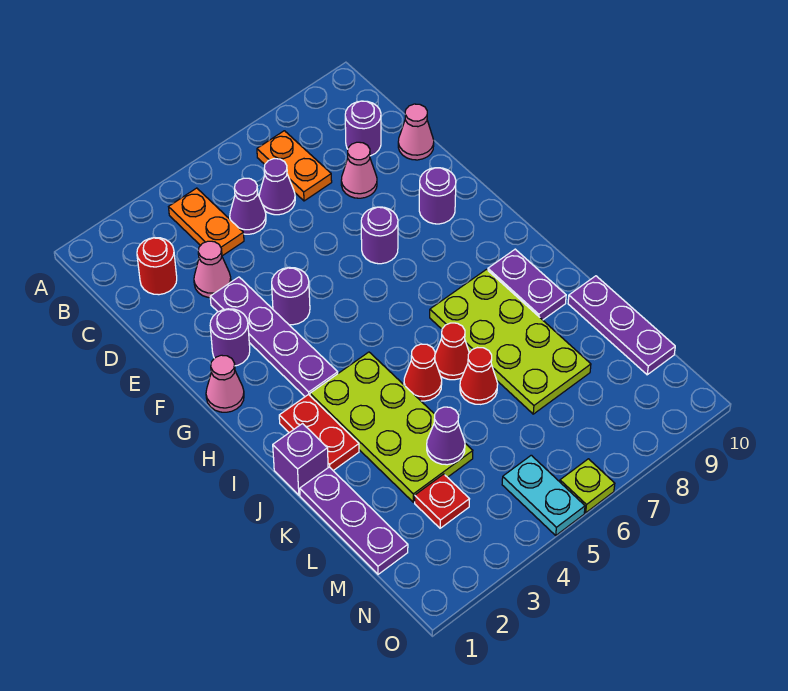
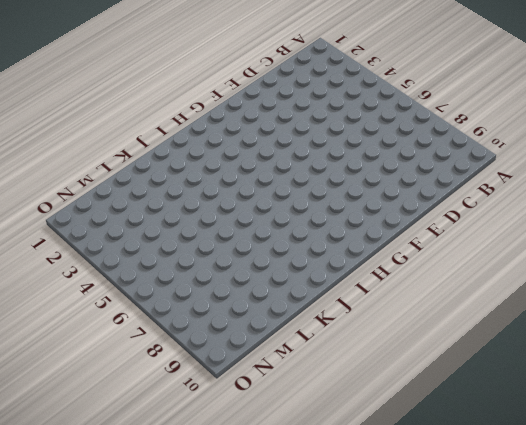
none -> orange 1x2 plate [169,188,244,256]
none -> orange 1x2 plate [257,131,332,201]
none -> red 1x1 round brick [137,238,177,295]

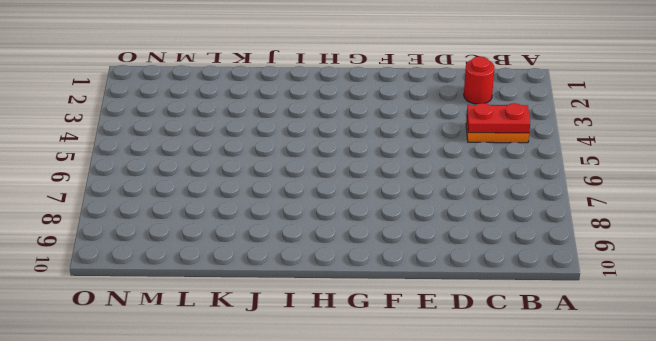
red 1x2 plate [467,103,530,133] -> red 1x2 plate moved to [279,395,359,471]
none -> orange 1x2 plate [257,131,332,201]
none -> purple 1x1 cone [230,178,266,234]
none -> purple 1x1 cone [259,159,295,215]

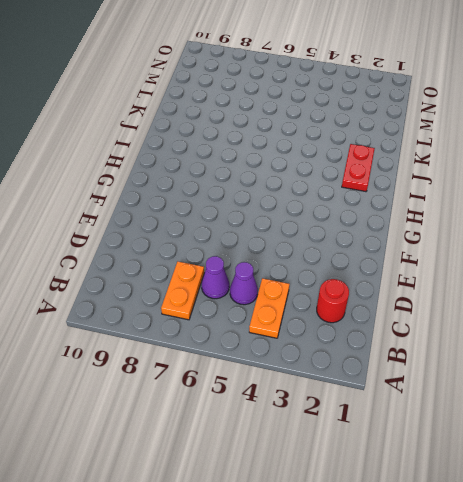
none -> purple 1x1 round brick [345,101,381,156]
none -> pink 1x1 cone [194,241,231,298]
none -> pink 1x1 cone [341,142,377,198]

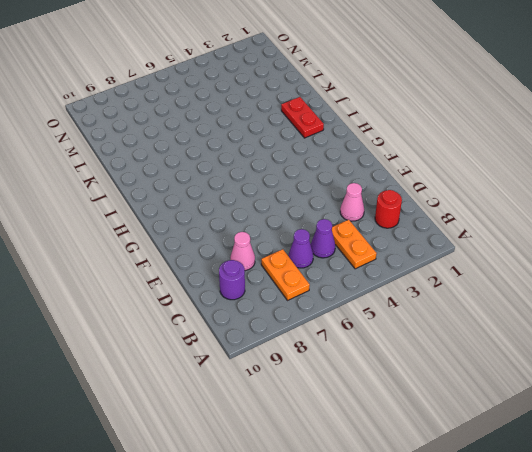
none -> pink 1x1 cone [398,104,434,160]
none -> purple 1x4 plate [210,277,338,396]
none -> purple 1x1 round brick [210,309,250,366]

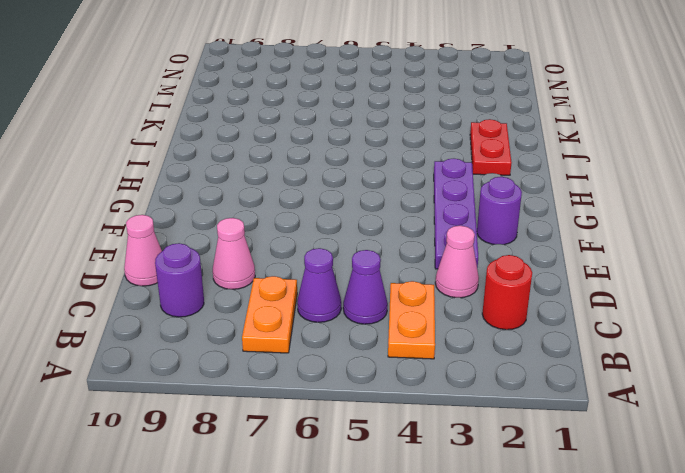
none -> purple 1x1 round brick [272,267,310,325]
none -> purple 1x1 round brick [361,207,398,264]
none -> purple 1x1 round brick [419,168,456,224]

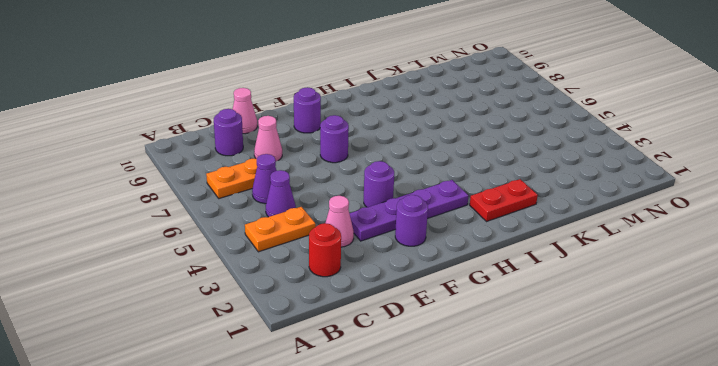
none -> pink 1x1 cone [206,355,244,412]
none -> lime 2x4 plate [310,352,473,502]
none -> lime 2x4 plate [430,269,591,414]

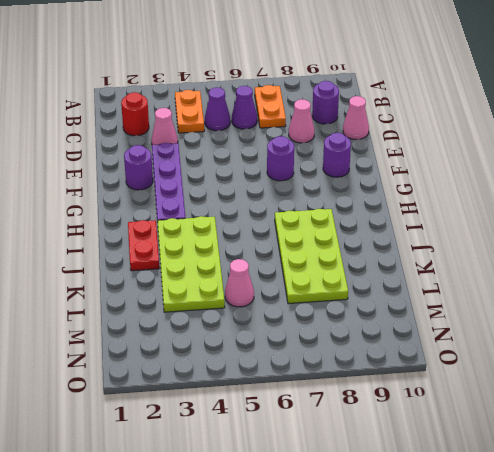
pink 1x1 cone [225,259,254,307] -> pink 1x1 cone moved to [206,355,244,412]
none -> purple 1x1 round brick [272,267,310,325]
none -> purple 1x2 plate [488,249,566,320]
none -> purple 1x1 brick [273,424,328,495]

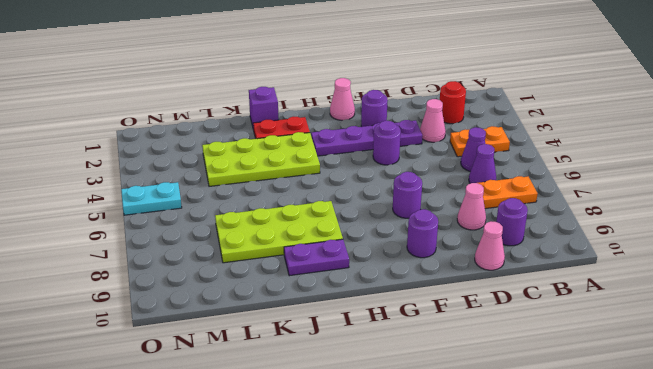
none -> red 1x1 cone [404,344,442,401]
none -> red 1x1 cone [435,323,469,380]
none -> purple 1x3 plate [300,467,408,574]

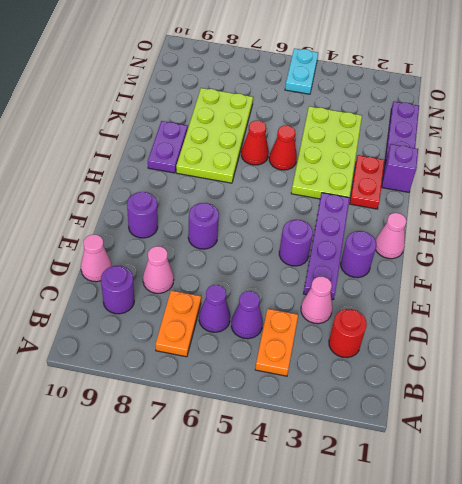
none -> red 1x1 cone [460,348,498,404]
none -> purple 1x3 plate [568,276,675,375]
none -> red 1x1 plate [415,474,469,528]

